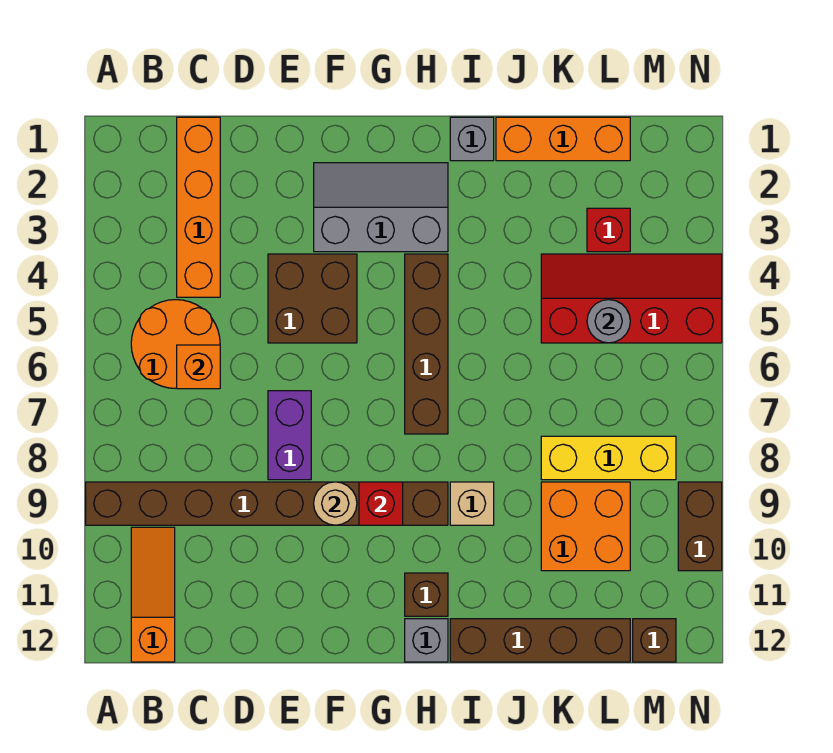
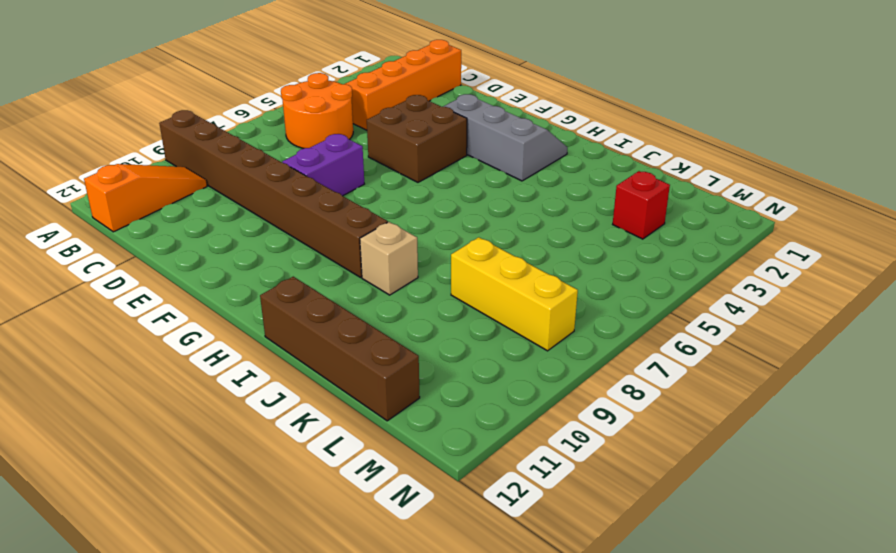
none -> brown 1x4 brick [405,254,448,434]
none -> brown 1x1 brick [405,573,448,616]
none -> grey 1x1 brick [405,619,448,662]

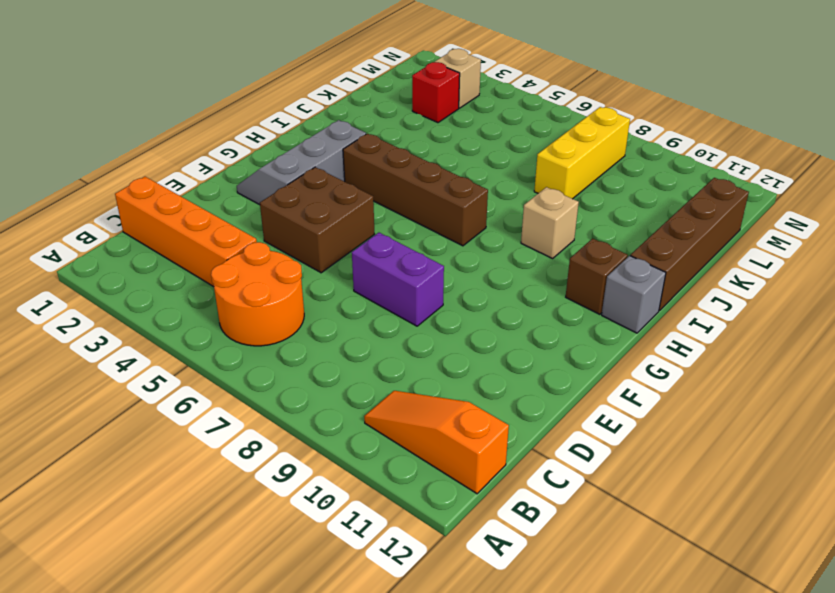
tan 1x1 brick [435,49,481,108] -> none
none -> brown 1x8 brick [86,482,448,525]
none -> grey 1x1 brick [450,117,494,161]
none -> orange 1x3 brick [496,117,630,161]

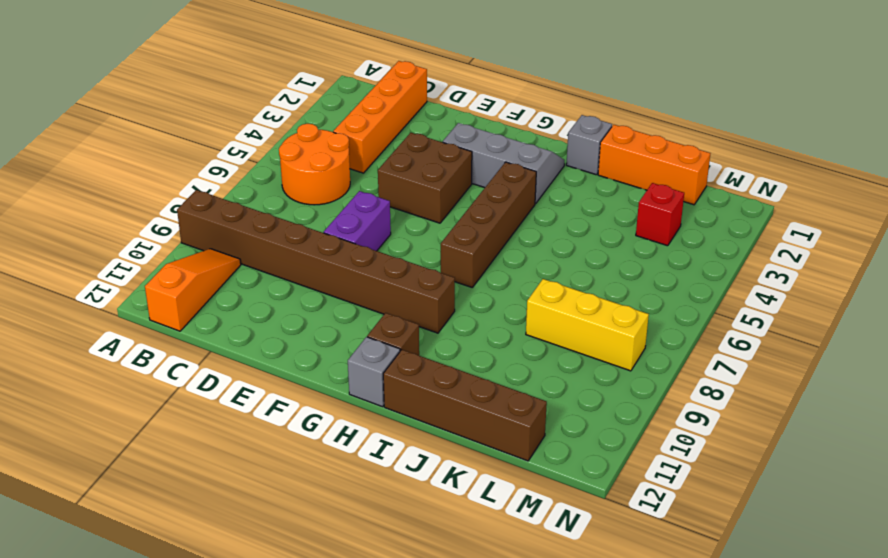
none -> tan 1x1 brick [450,482,494,525]
none -> red 2x4 slope [541,254,722,343]
none -> orange 2x2 brick [541,482,630,571]

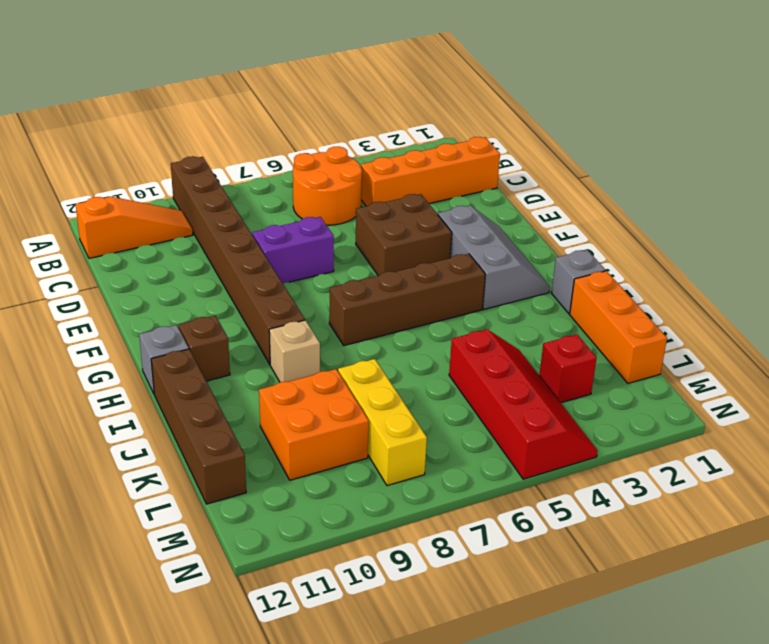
none -> brown 1x1 brick [633,619,676,662]
none -> brown 1x2 brick [678,482,722,571]
none -> orange 1x1 brick [177,345,220,389]

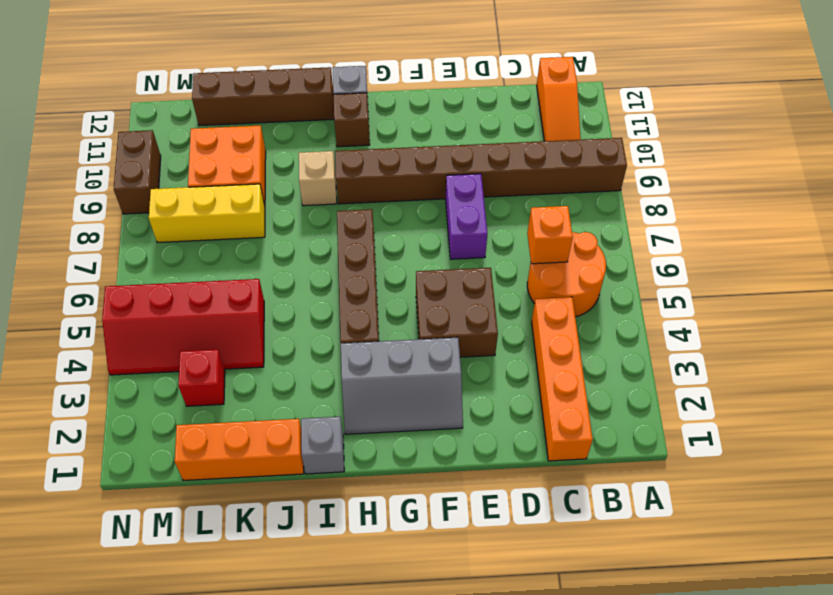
none -> brown 1x1 brick [633,619,676,662]
none -> tan 1x1 round brick [314,482,357,525]
none -> red 1x1 brick [359,482,403,525]

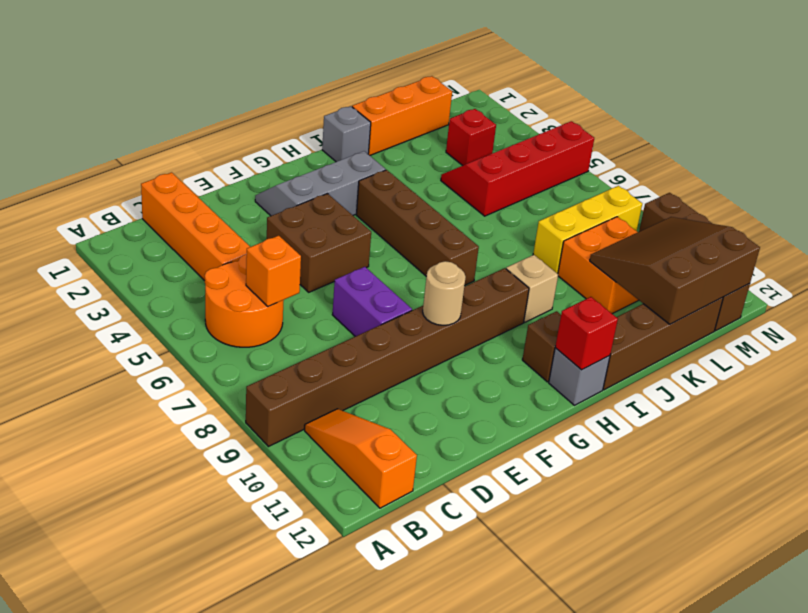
red 1x1 brick [555,297,618,370] -> red 1x1 brick moved to [359,482,403,525]
brown 3x3 slope [590,217,760,324] -> none
none -> grey 1x1 round brick [587,300,630,343]

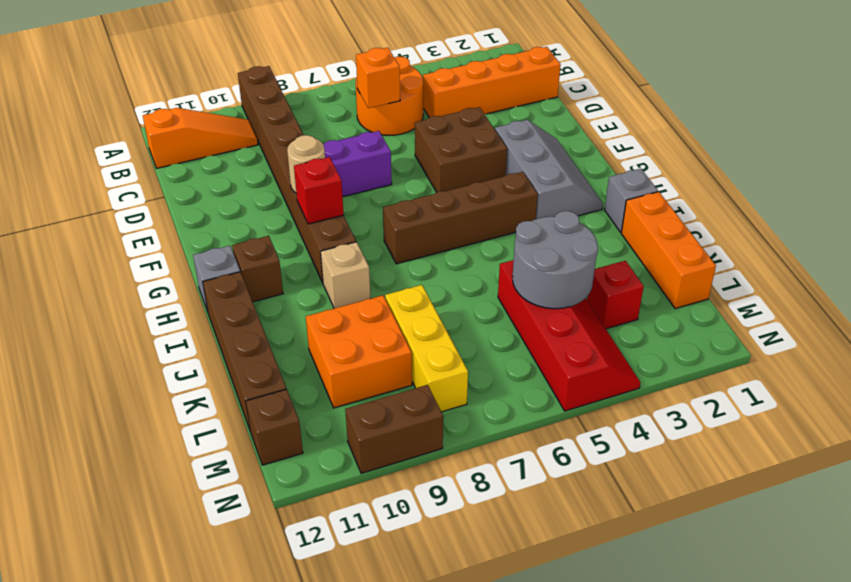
grey 2x2 round brick [512,211,598,309] -> grey 1x1 round brick [587,300,630,343]

